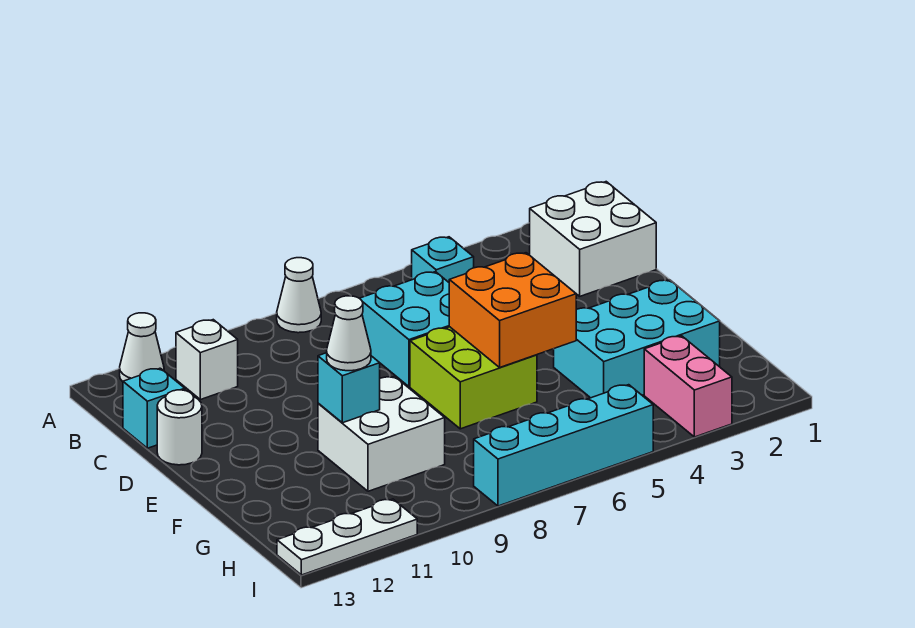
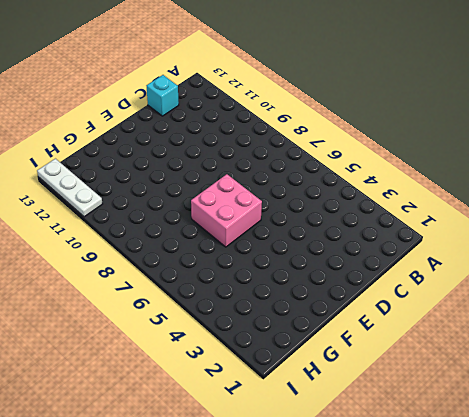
pink 2x2 brick [191,174,262,247] -> lime 2x2 brick [410,327,537,429]
none -> white 1x1 cone [277,258,321,333]
none -> white 1x1 cone [120,313,164,382]
none -> white 2x2 brick [530,182,656,296]

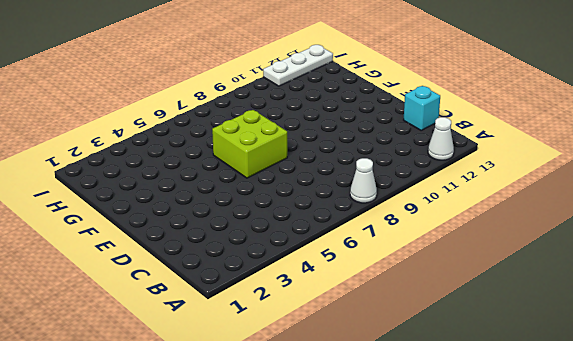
none -> white 2x2 brick [530,182,656,296]
none -> cyan 1x1 brick [412,237,474,282]
none -> white 1x1 brick [176,320,238,400]

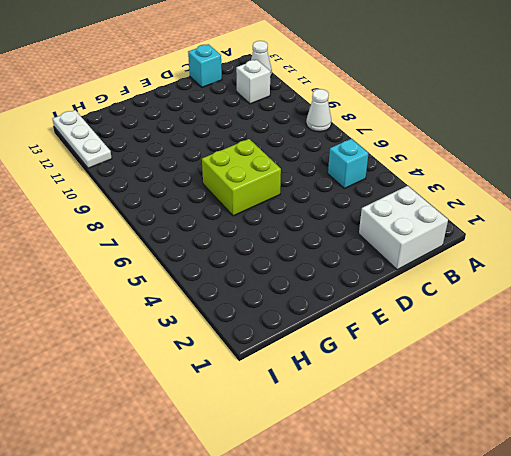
none -> cyan 2x2 brick [360,272,449,387]
none -> white 1x1 round brick [157,390,202,465]
none -> cyan 2x3 brick [554,280,720,398]

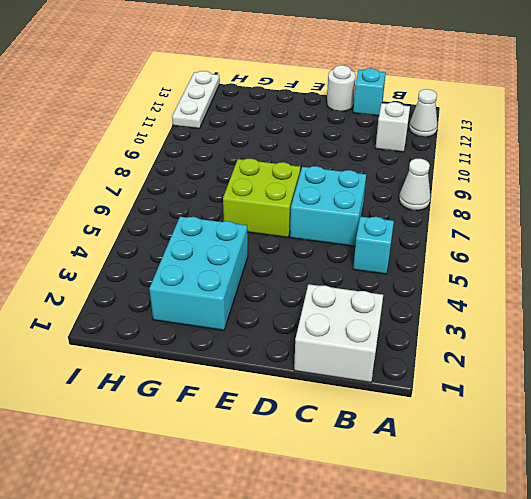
none -> white 2x2 brick [318,376,445,491]
none -> pink 1x2 brick [644,336,732,437]
none -> cyan 1x4 brick [474,385,653,506]

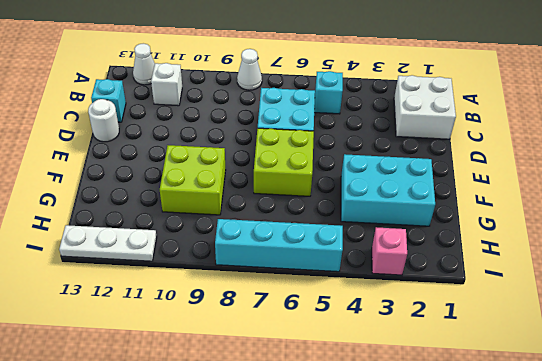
lime 2x2 brick [160,145,226,215] -> white 2x2 brick [318,376,445,491]
pink 1x1 brick [372,227,407,275] -> pink 1x2 brick [644,336,732,437]
none -> orange 2x2 brick [449,253,576,367]
none -> cyan 1x1 brick [318,353,380,423]
none -> white 1x1 cone [327,296,371,371]

